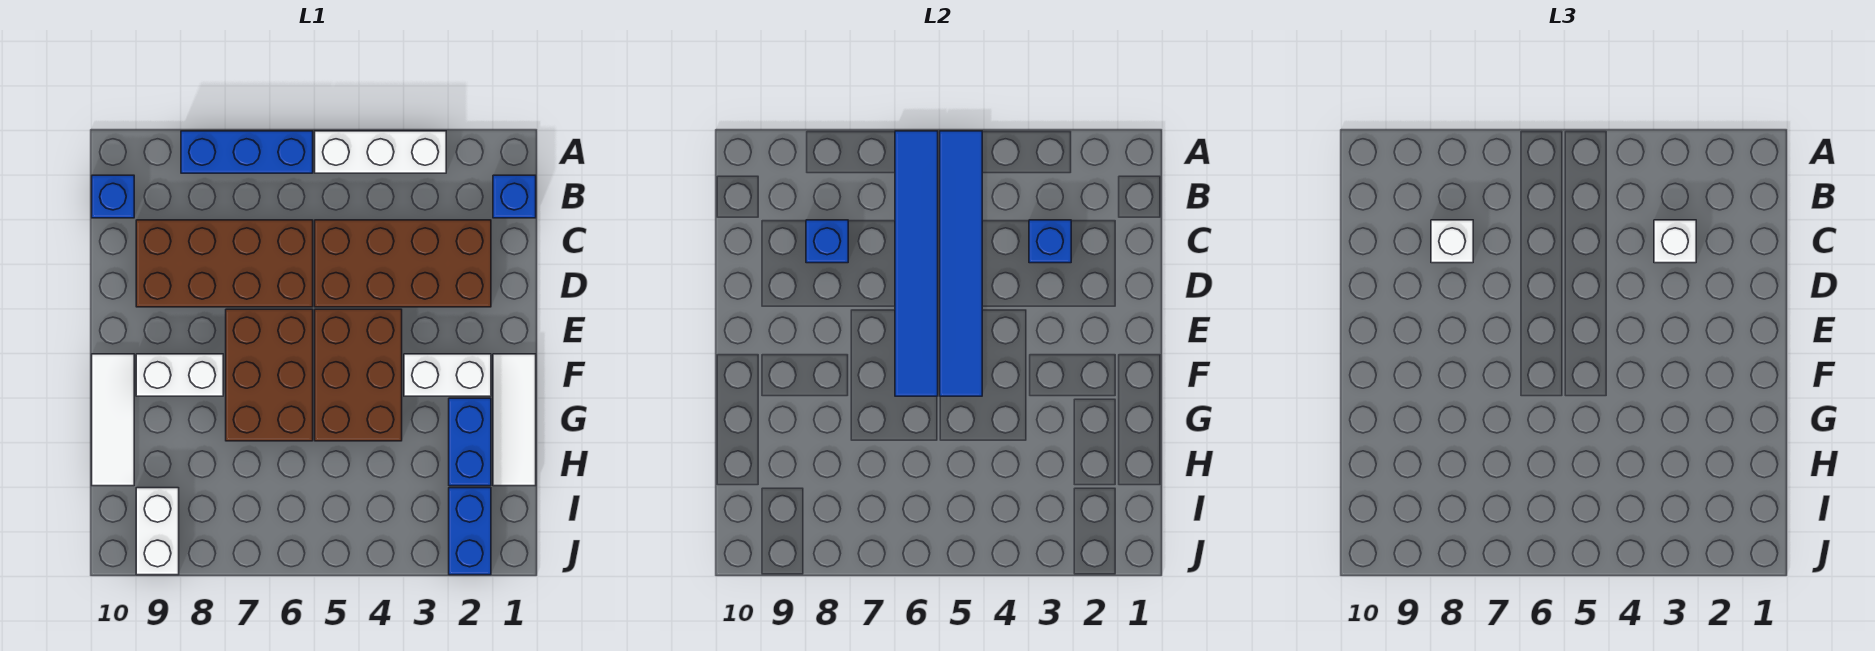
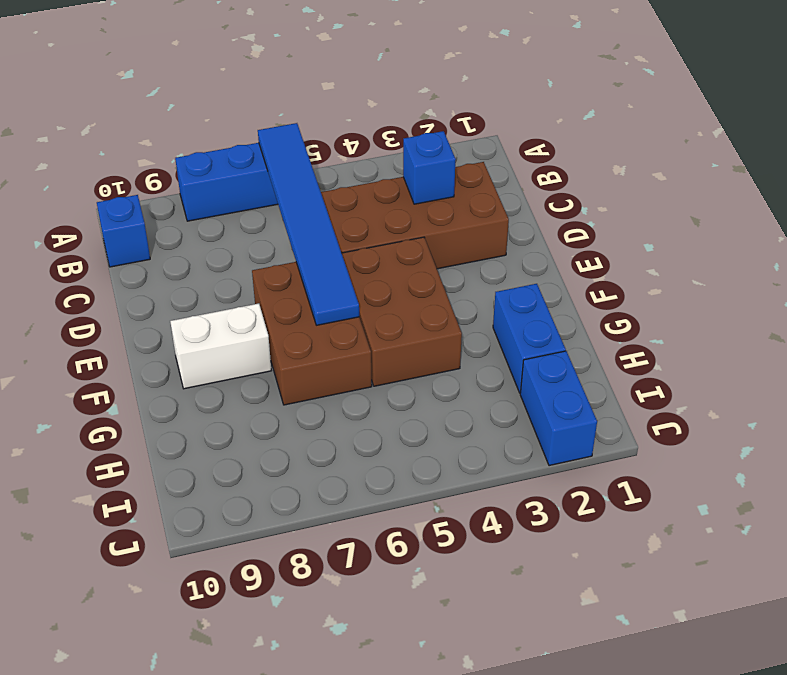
none -> white 1x3 brick [315,131,446,173]
none -> blue 1x1 brick [493,175,536,218]
none -> brown 2x4 brick [136,220,313,307]

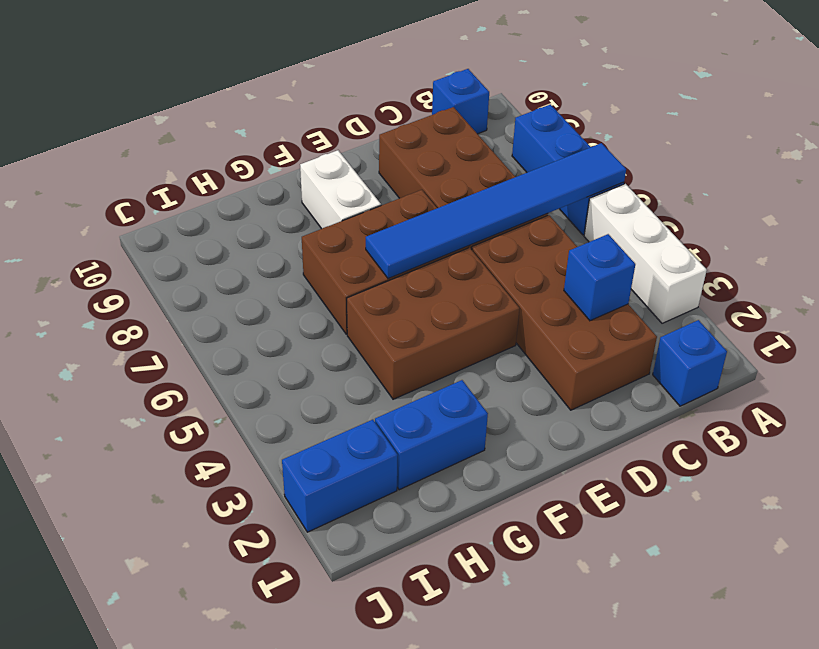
none -> white 1x3 tile [493,354,536,486]
none -> white 1x2 brick [404,354,491,396]
none -> white 1x3 tile [92,354,134,486]

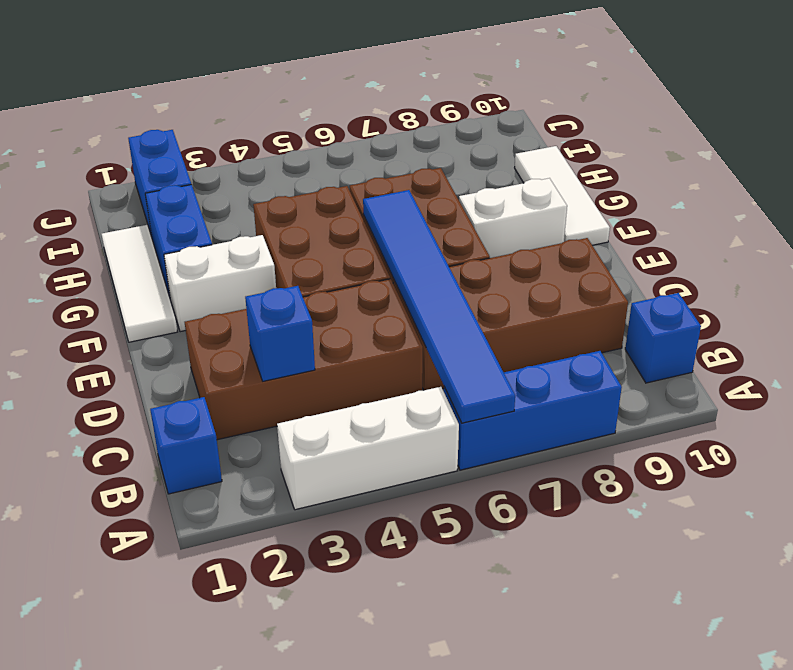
none -> white 1x2 brick [136,488,179,575]
none -> blue 1x6 tile [940,131,982,396]
none -> blue 1x1 brick [806,220,848,263]

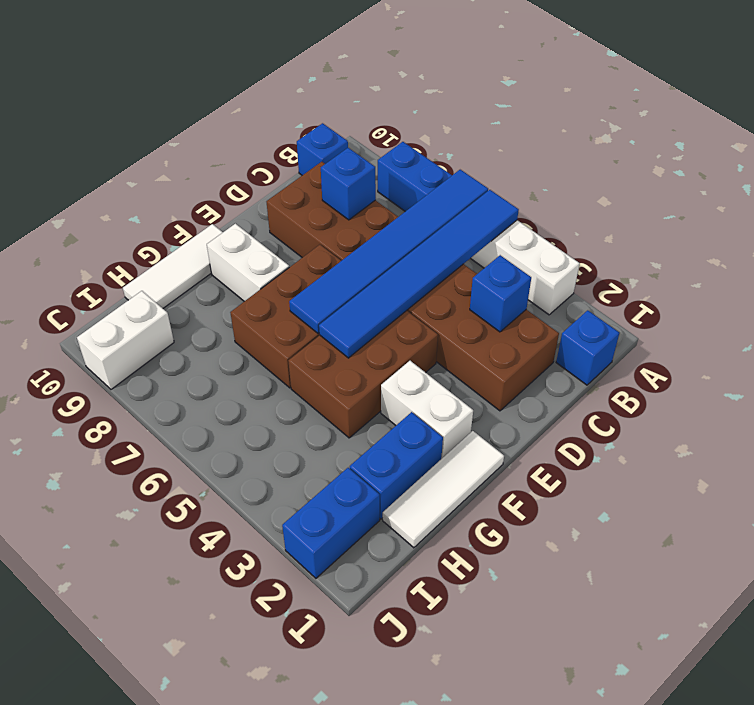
none -> white 1x1 brick [1654,220,1696,263]
none -> white 1x1 brick [1431,220,1473,263]

